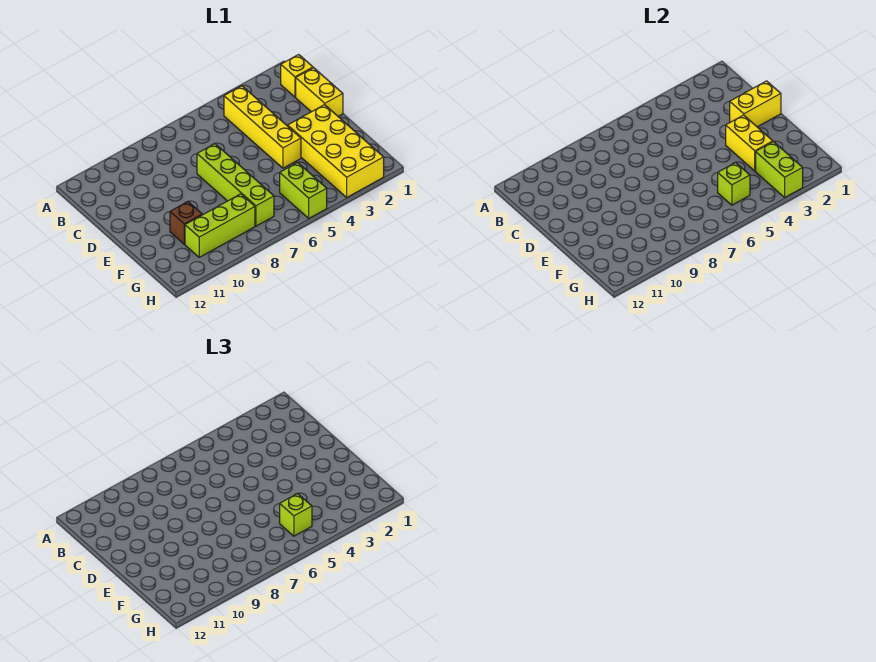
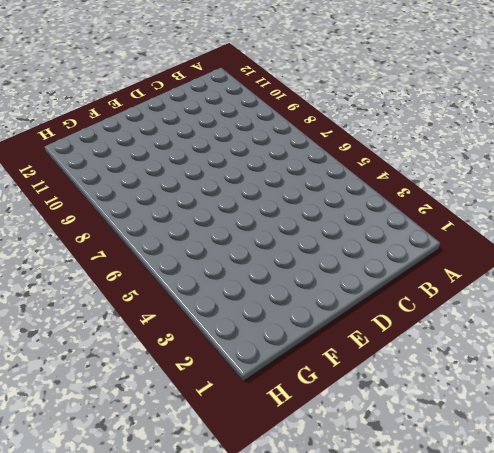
none -> yellow 1x1 brick [281,55,313,97]
none -> yellow 1x4 brick [224,86,301,168]
none -> yellow 1x2 brick [296,68,343,116]

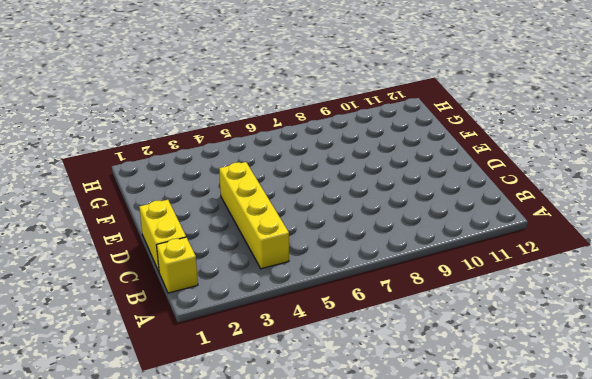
none -> lime 1x4 brick [197,144,274,226]
none -> yellow 2x4 brick [288,105,384,197]
none -> brown 1x1 brick [170,202,202,244]

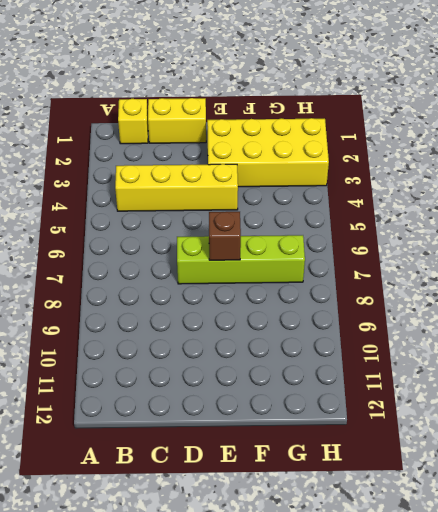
brown 1x1 brick [209,212,241,260] -> brown 1x1 brick moved to [170,202,202,244]
none -> lime 1x2 brick [280,163,327,218]
none -> lime 1x3 brick [185,194,255,257]
none -> yellow 1x2 brick [730,81,781,127]

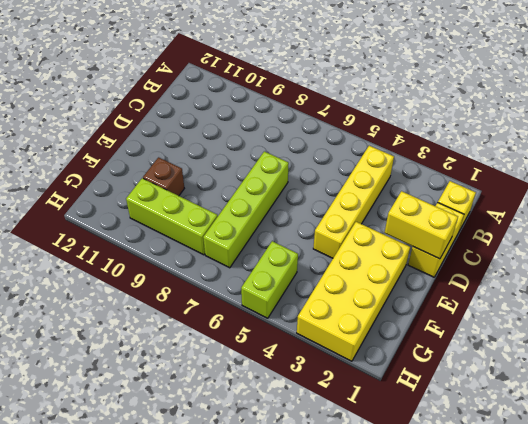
none -> yellow 1x2 brick [726,115,773,171]
none -> lime 1x2 brick [756,142,803,197]
none -> lime 1x1 brick [718,163,750,205]

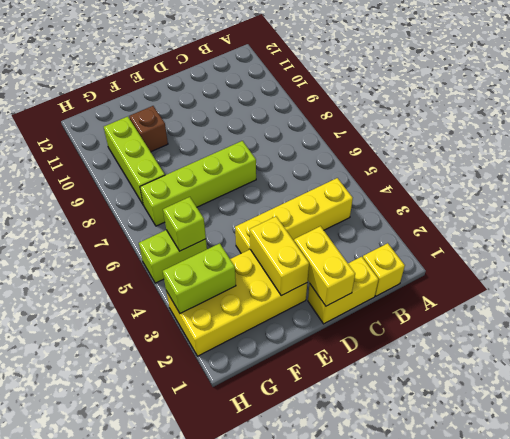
yellow 1x2 brick [250,217,309,296] -> yellow 1x2 brick turned to [726,115,773,171]
none -> lime 1x1 brick [280,494,312,536]

